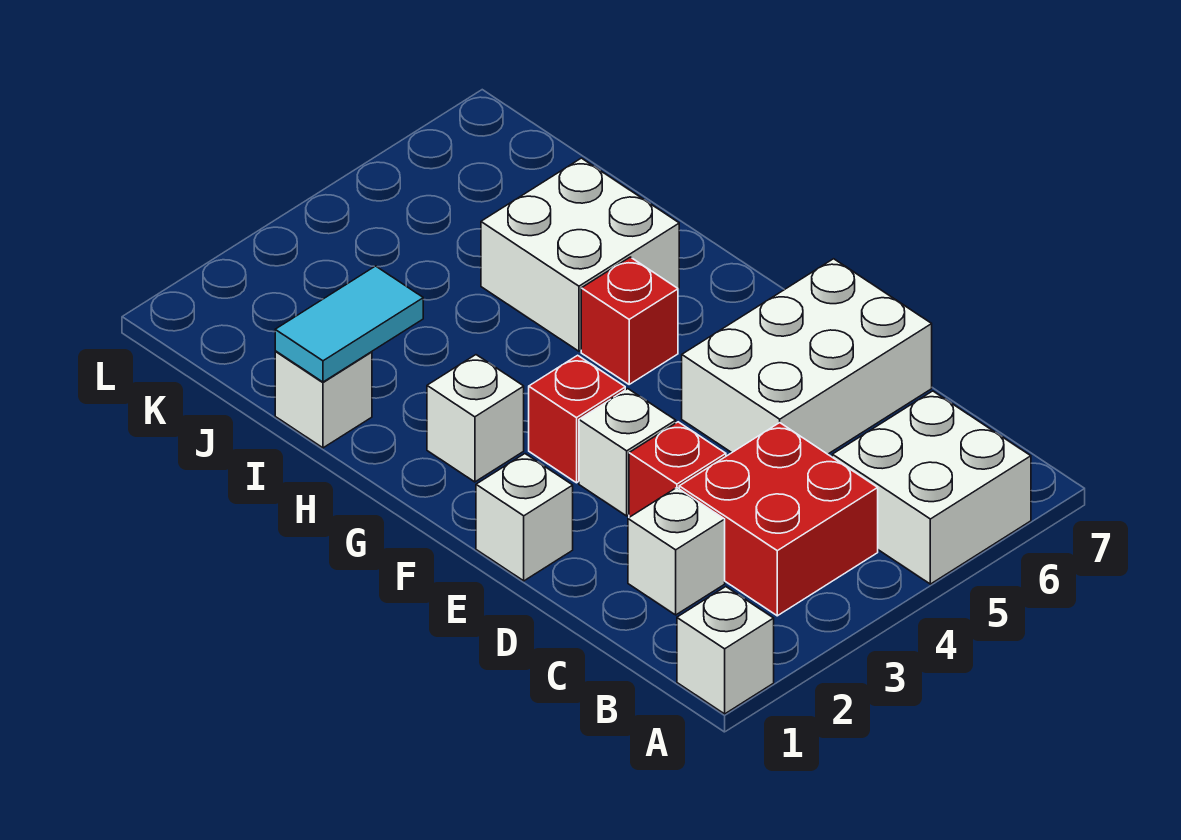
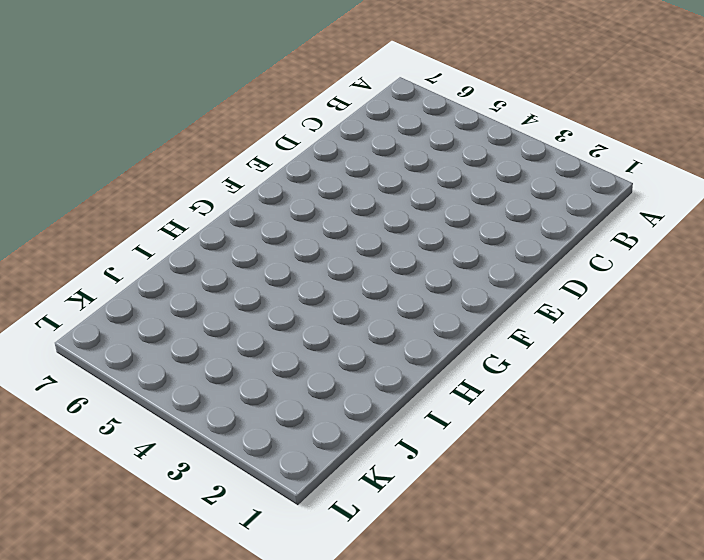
none -> white 1x1 brick [677,587,774,714]
none -> white 2x2 brick [832,391,1031,584]
none -> red 2x2 brick [679,423,878,616]

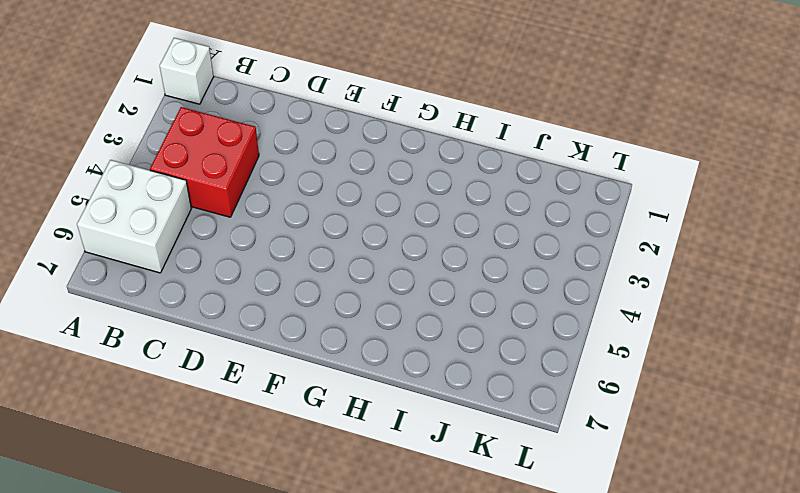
none -> white 1x1 brick [628,488,725,615]
none -> red 1x1 brick [629,422,726,517]
none -> white 2x3 brick [682,259,932,454]

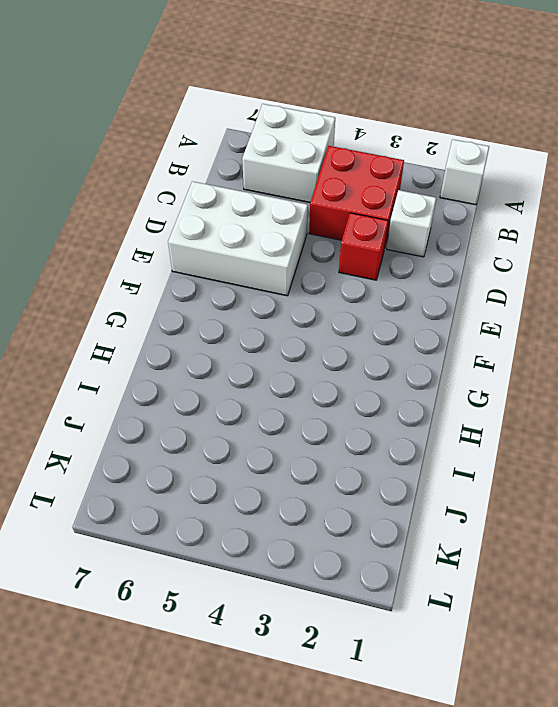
none -> white 1x1 brick [476,454,573,581]
none -> white 1x1 brick [579,389,676,516]
none -> red 1x1 brick [529,355,625,483]

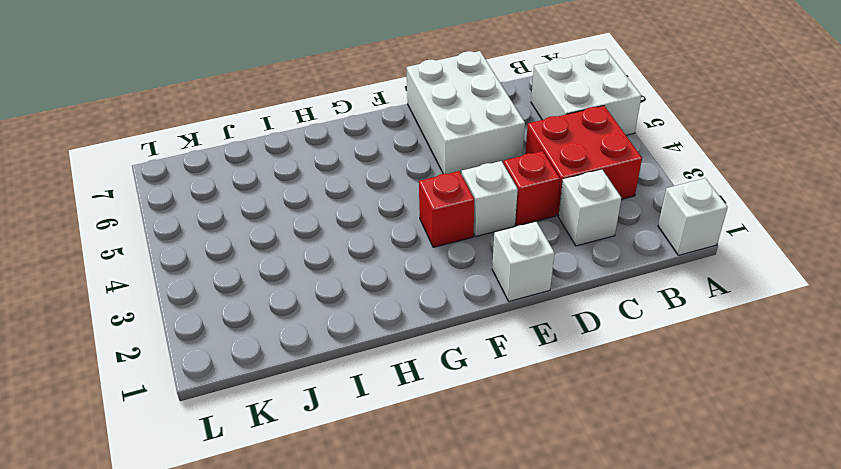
none -> white 1x1 brick [427,355,524,482]
none -> red 1x1 brick [581,257,678,384]
none -> white 2x2 brick [481,158,679,351]

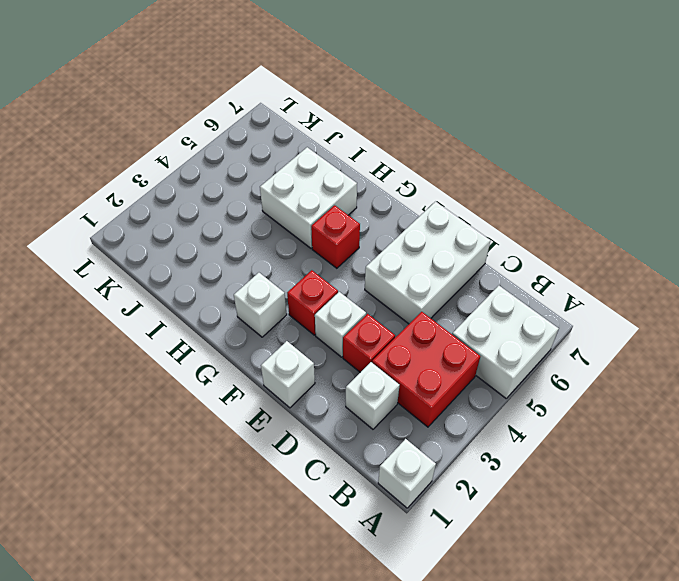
none -> white 1x1 brick [275,351,372,448]
none -> cyan 1x2 tile [275,266,423,382]

